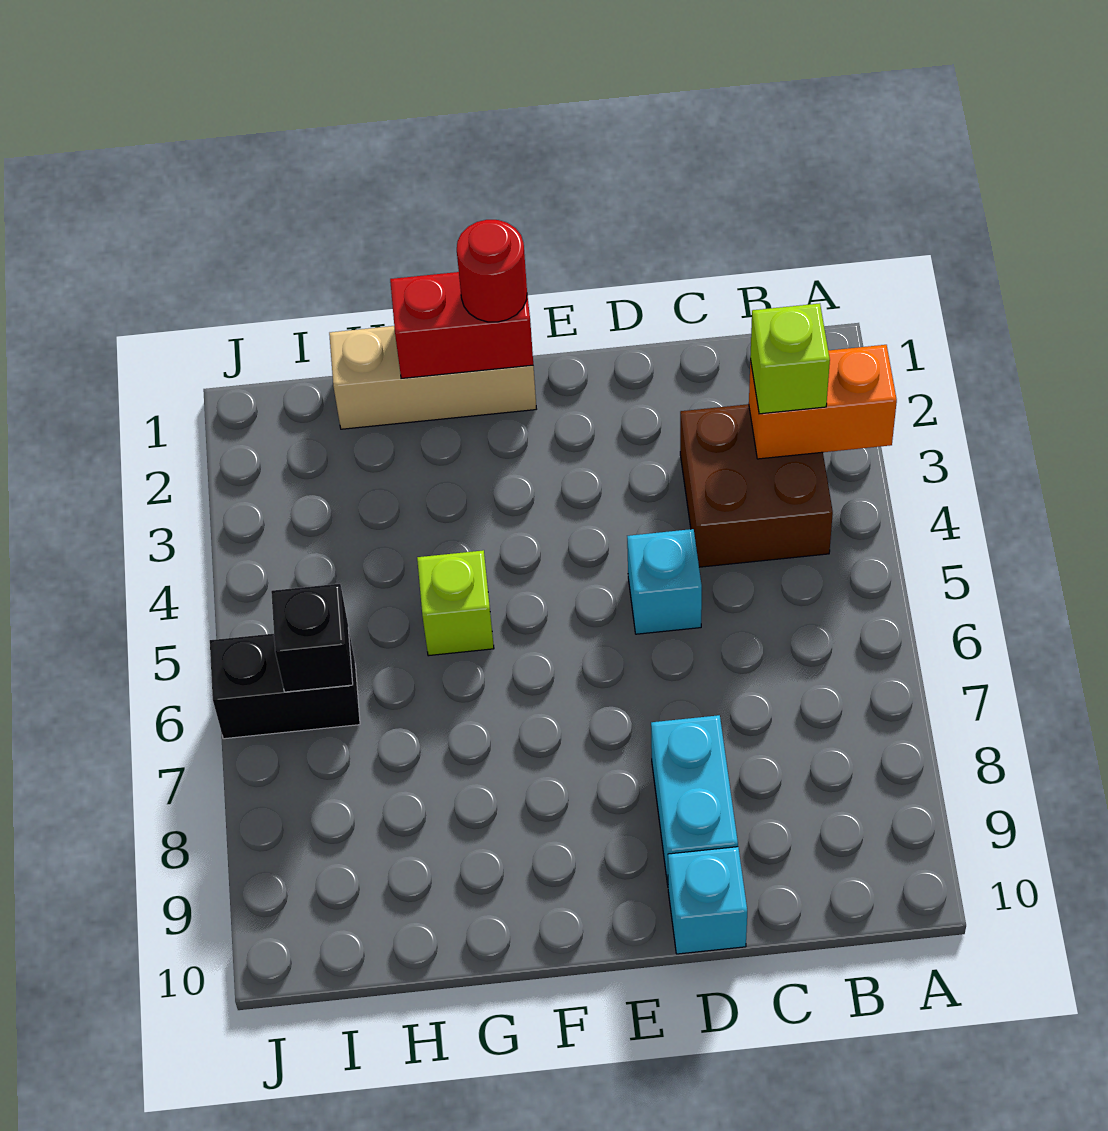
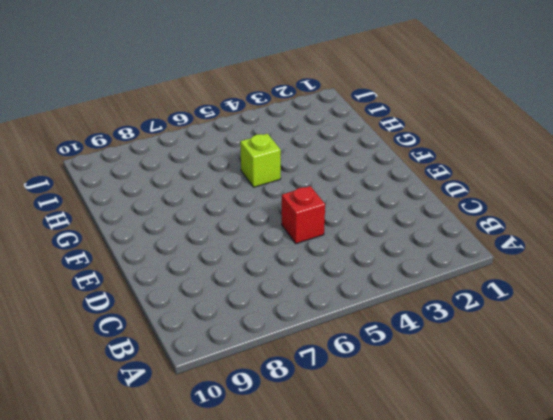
red 1x1 brick [282,186,325,244] -> cyan 1x1 brick [627,529,702,634]
none -> brown 2x2 brick [680,404,833,567]
none -> cyan 1x2 brick [651,715,738,885]
none -> cyan 1x1 brick [668,847,747,954]

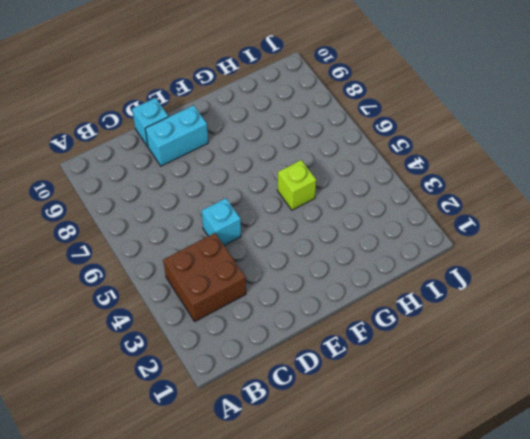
cyan 1x2 brick [145,105,208,166] -> cyan 1x2 brick turned to [651,715,738,885]
none -> tan 1x3 brick [329,326,536,429]
none -> black 1x2 brick [210,627,360,739]
none -> orange 1x2 brick [749,345,897,459]

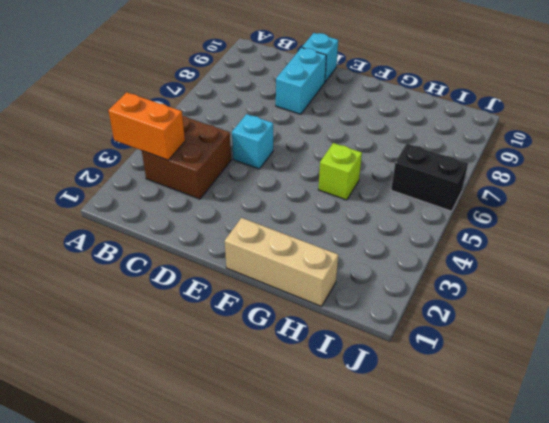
none -> red 1x2 brick [390,272,533,378]
none -> black 1x1 brick [271,584,353,692]
none -> lime 1x1 brick [750,303,830,414]

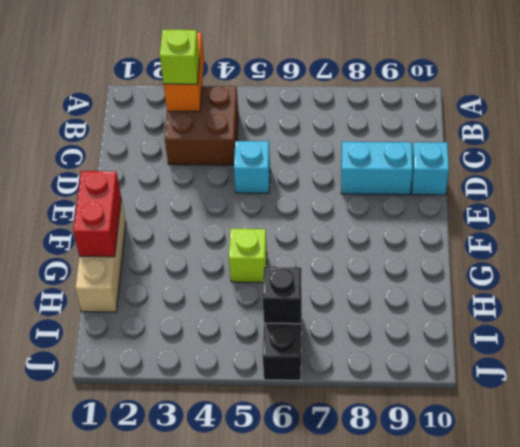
none -> red 1x1 round brick [457,220,527,322]

